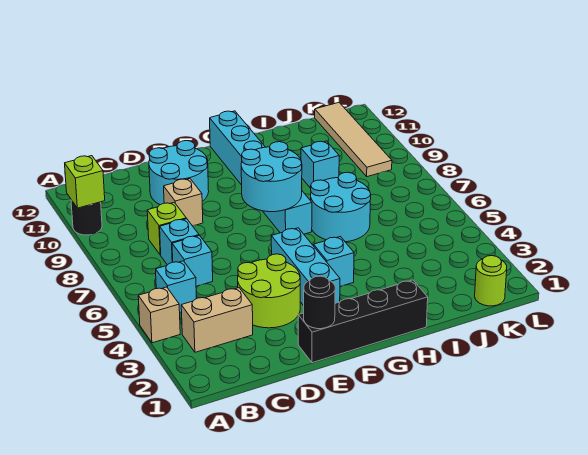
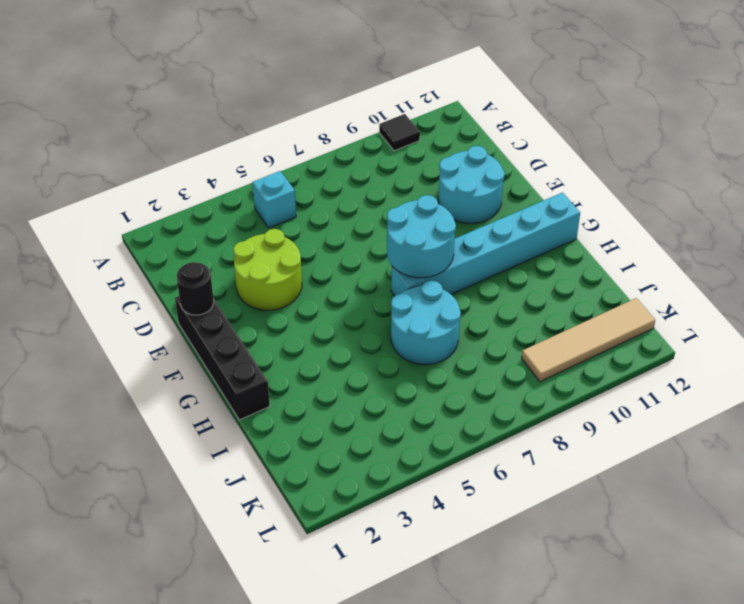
black 1x1 tile [379,114,420,151] -> black 1x1 round brick [71,200,102,235]
none -> tan 1x1 brick [138,287,180,343]
none -> tan 1x2 brick [181,288,253,352]
none -> cyan 1x1 brick [172,235,213,286]

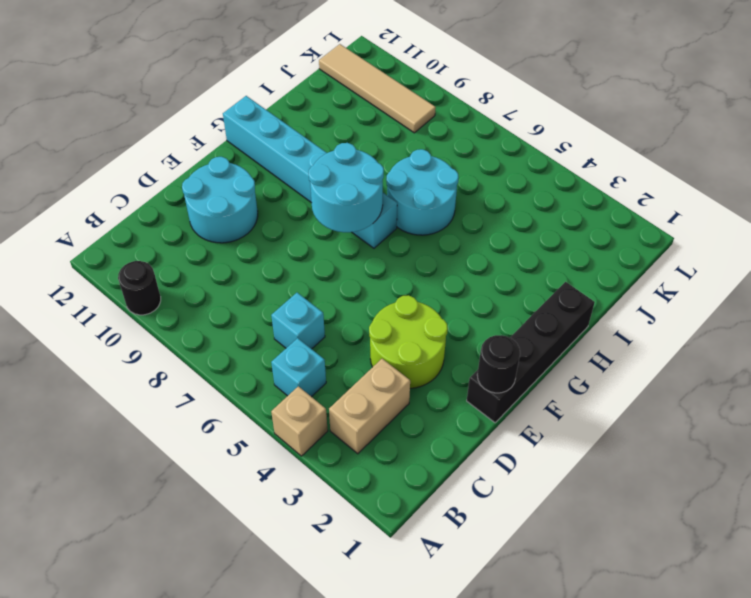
none -> cyan 1x1 brick [160,219,199,265]
none -> lime 1x1 brick [147,202,186,255]
none -> tan 1x1 brick [164,179,203,226]

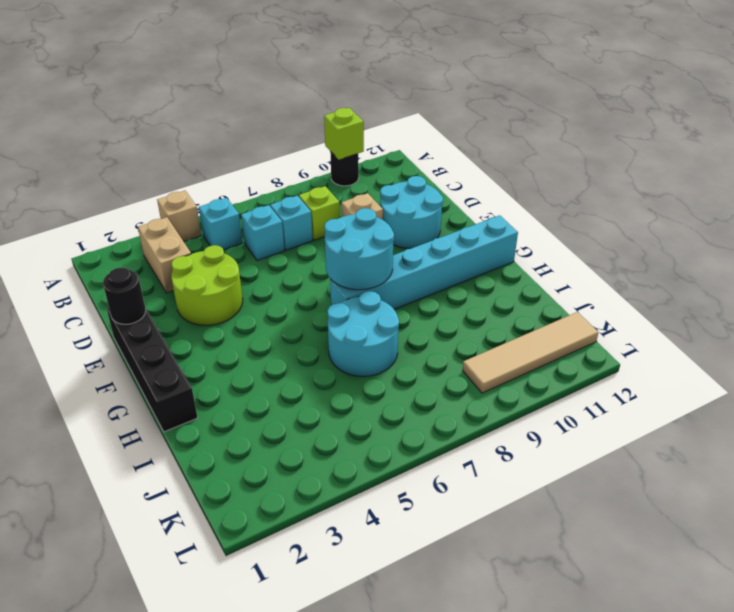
none -> cyan 1x3 brick [271,228,340,306]
none -> cyan 1x1 brick [314,236,354,286]
none -> cyan 1x1 brick [301,141,339,188]

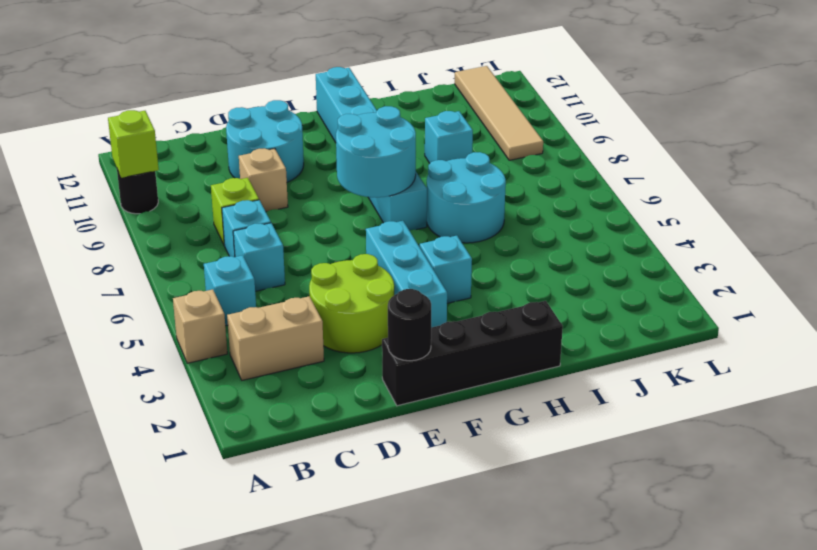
none -> lime 1x1 round brick [475,256,507,306]

